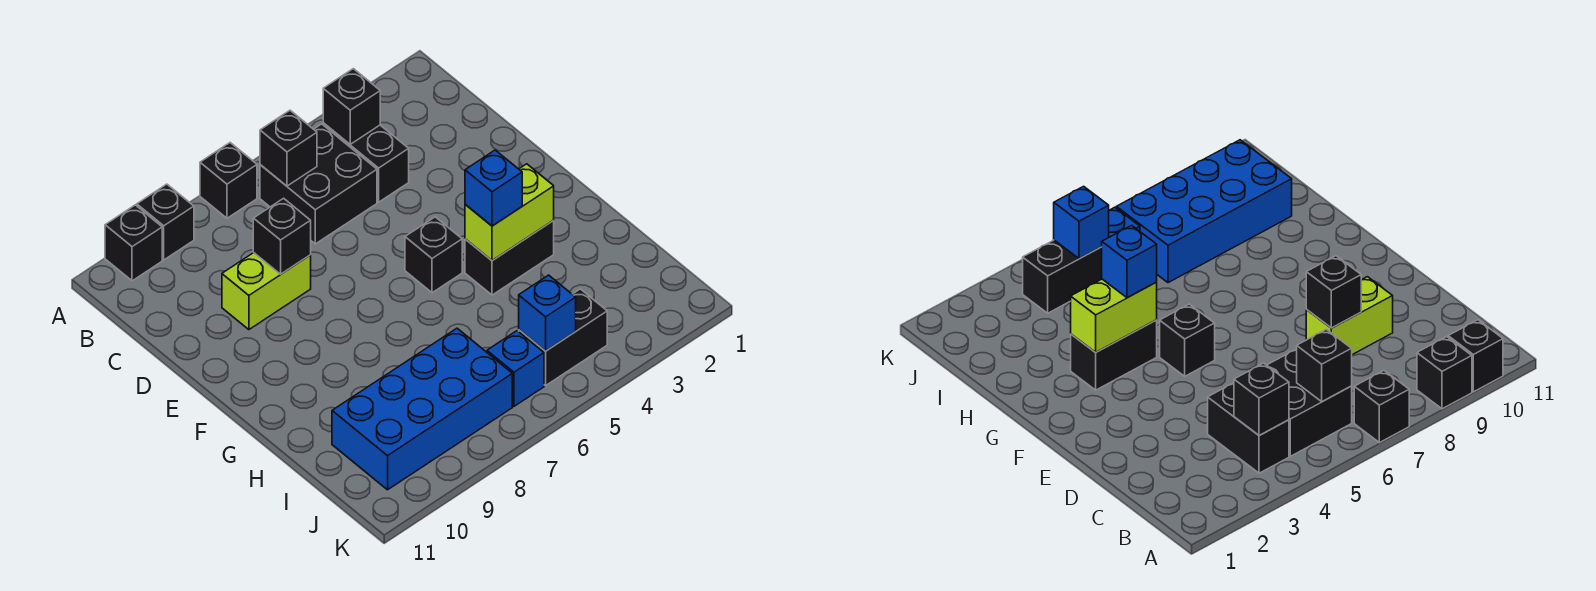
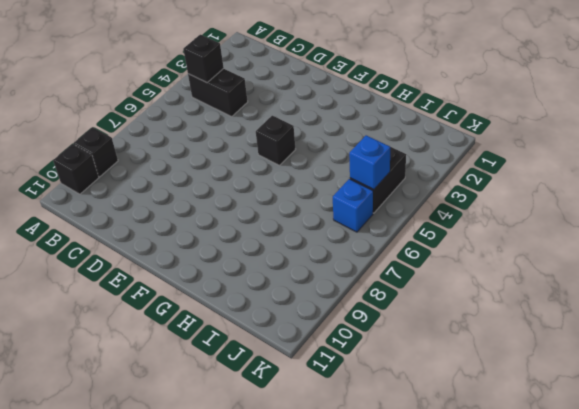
none -> black 1x1 brick [200,143,257,218]
none -> black 2x2 brick [260,124,377,244]
none -> lime 1x2 brick [222,253,311,330]

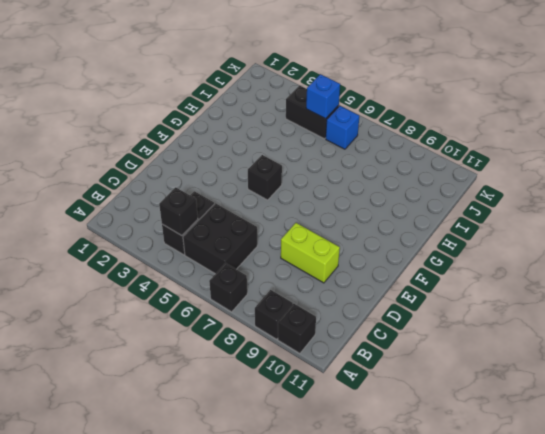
none -> black 1x2 brick [465,220,554,295]
none -> blue 2x4 brick [332,328,512,490]
none -> black 1x1 brick [260,110,317,186]

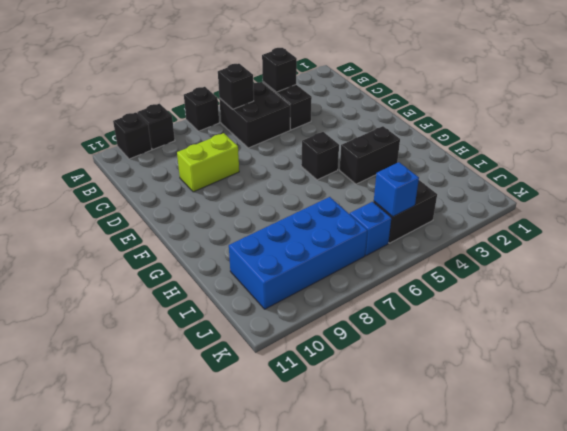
none -> black 1x1 brick [253,198,311,274]
none -> lime 1x2 brick [465,164,554,261]
none -> blue 1x1 brick [465,150,522,226]

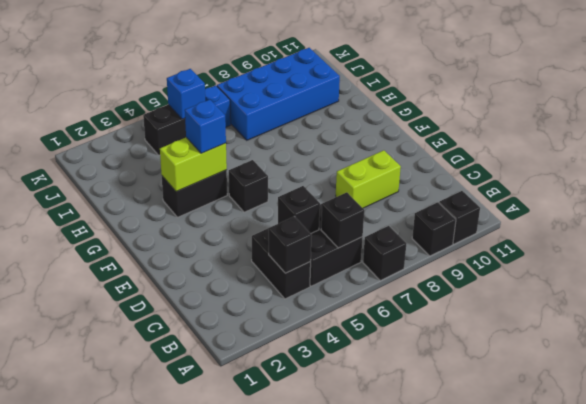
black 1x1 brick [278,186,320,234] -> black 1x1 brick moved to [253,198,311,274]

